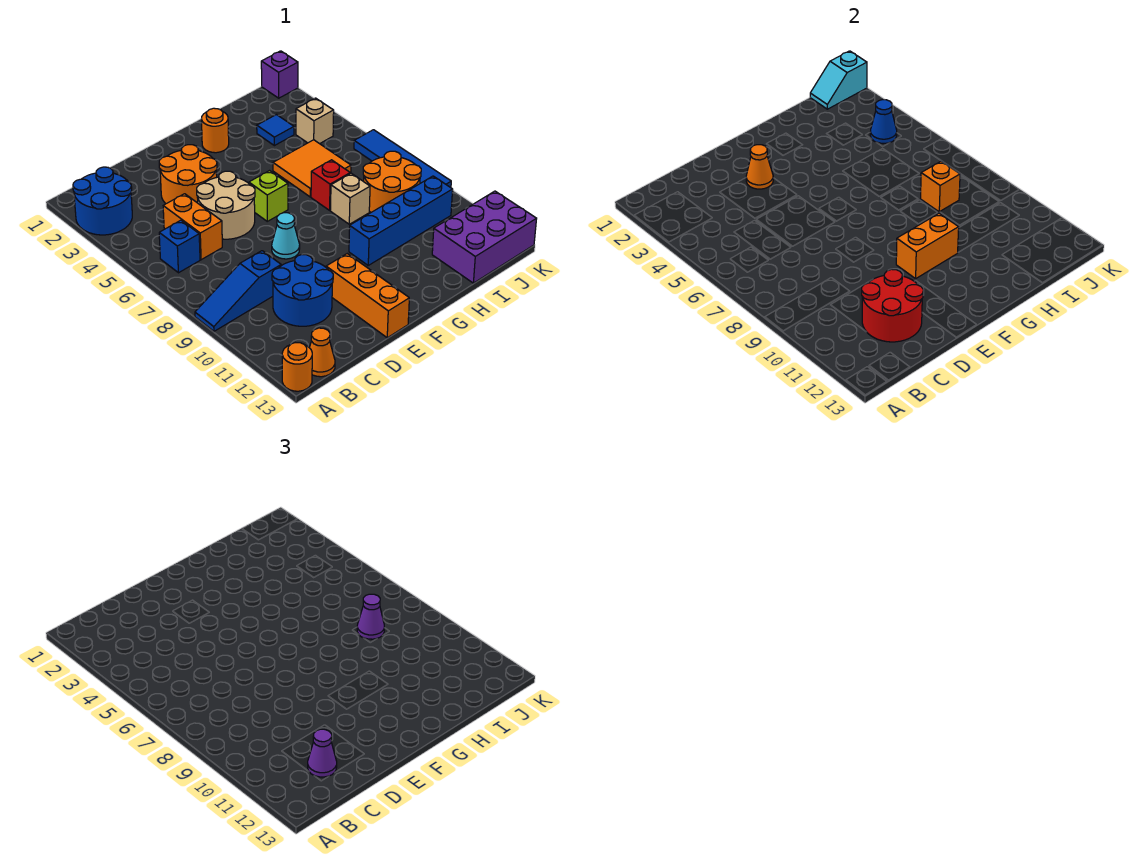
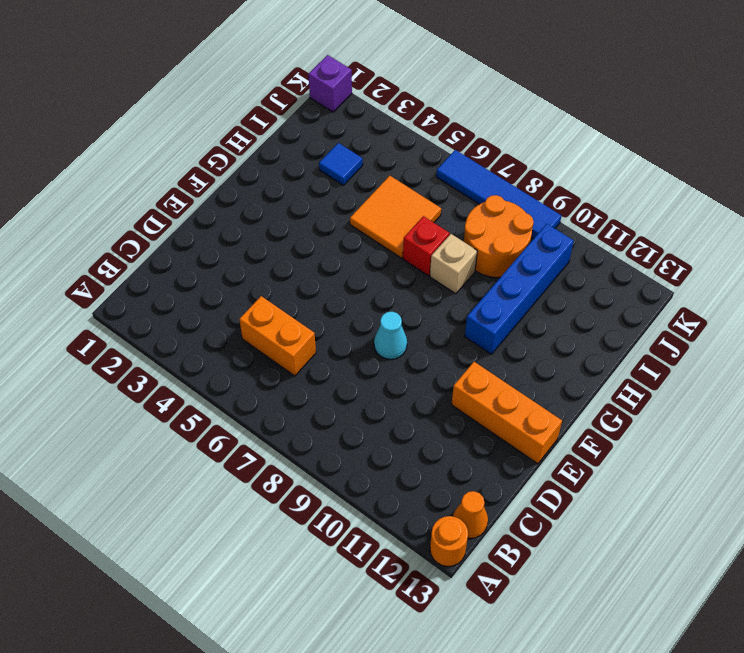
none -> blue 2x2 round brick [73,167,132,235]
none -> blue 1x3 slope [195,251,281,331]
none -> blue 1x1 brick [159,220,200,273]
none -> blue 2x2 round brick [272,255,333,326]

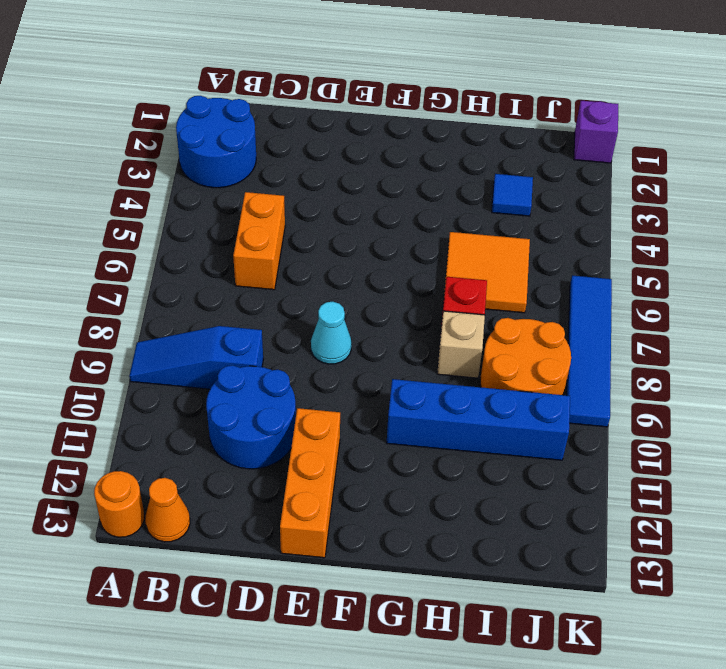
none -> blue 1x1 brick [159,220,200,273]
none -> orange 2x2 round brick [159,145,217,204]
none -> tan 2x2 round brick [197,171,255,239]
none -> lime 1x1 brick [249,171,288,221]

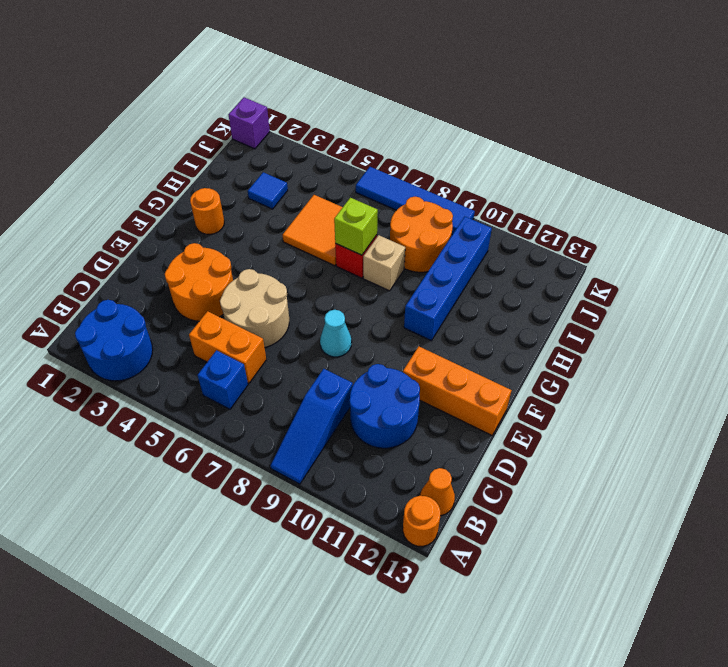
lime 1x1 brick [334,198,378,255] -> lime 1x1 brick moved to [249,171,288,221]
none -> purple 2x3 brick [432,191,537,283]
none -> tan 1x1 brick [296,98,334,144]
none -> red 2x2 round brick [862,269,923,342]
none -> orange 1x1 cone [746,145,773,189]

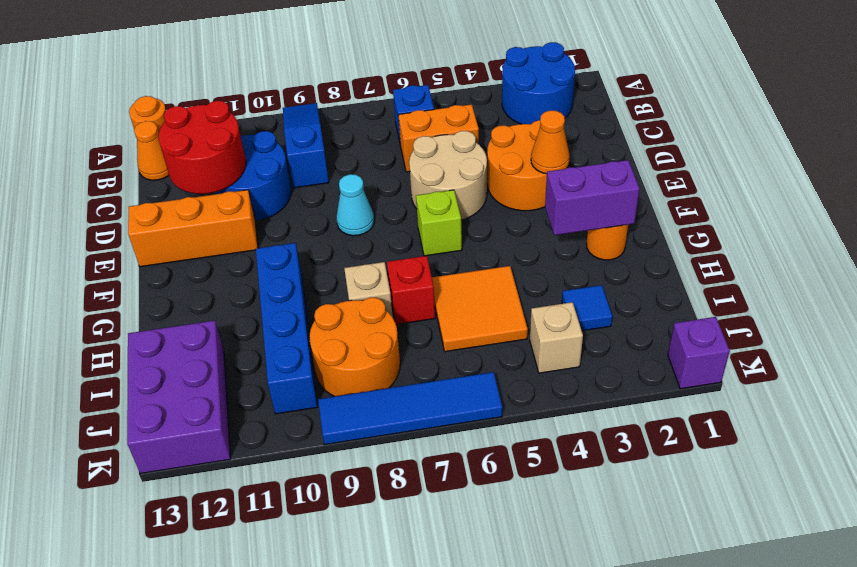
purple 1x2 brick [545,160,640,235] -> none
none -> orange 1x2 brick [896,213,959,279]
none -> orange 1x1 brick [921,161,960,212]
none -> cyan 1x2 slope [810,51,867,109]
none -> blue 1x1 cone [870,100,897,143]

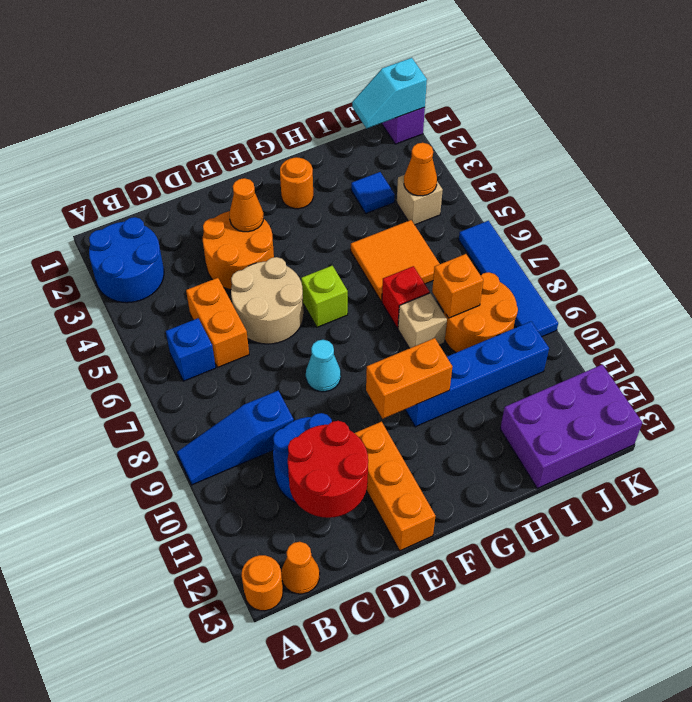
orange 1x1 cone [404,143,437,196] -> blue 1x1 cone [870,100,897,143]
none -> purple 1x1 cone [308,729,337,777]
none -> purple 1x1 cone [357,594,384,639]

